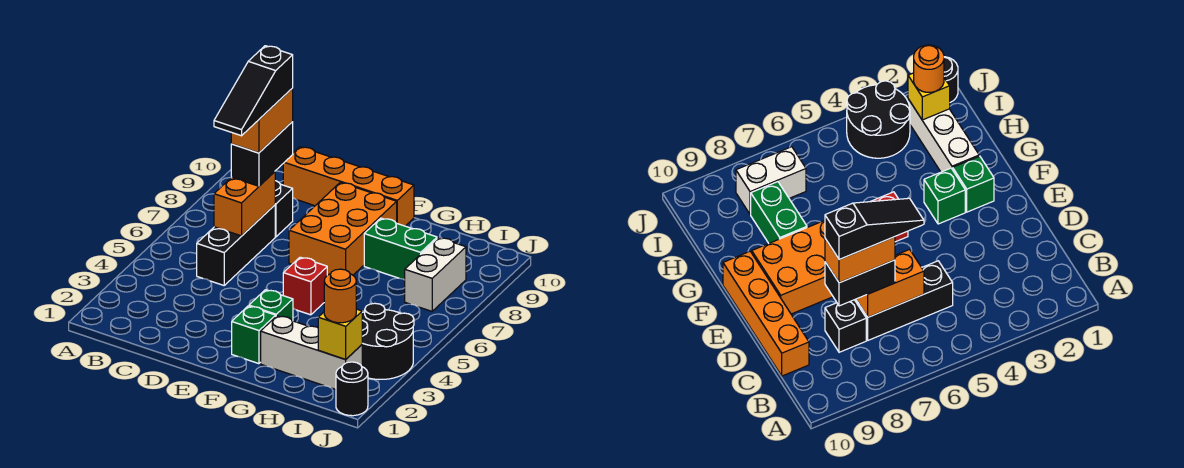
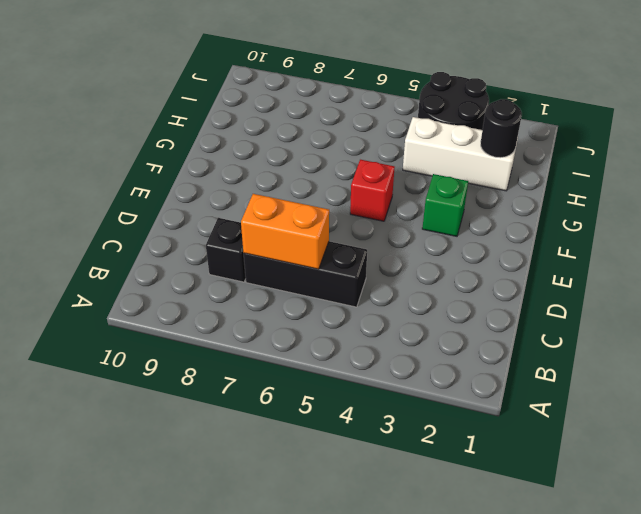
white 1x3 brick [403,117,518,191] -> white 1x3 brick turned to [261,316,362,389]
black 1x1 round brick [481,99,522,158] -> black 1x1 round brick moved to [336,362,368,416]
none -> orange 1x4 brick [283,147,414,226]
none -> orange 2x3 brick [289,182,397,275]
none -> green 1x1 brick [232,306,276,364]

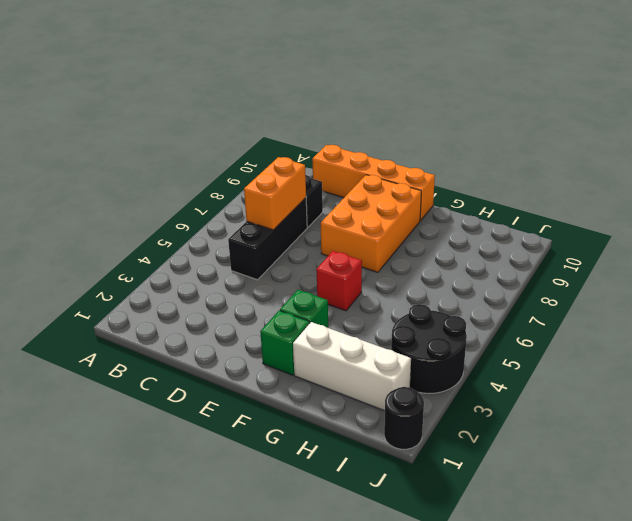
none -> green 1x2 brick [364,218,437,280]
none -> white 1x2 brick [405,238,466,311]
none -> yellow 1x1 brick [318,309,362,359]

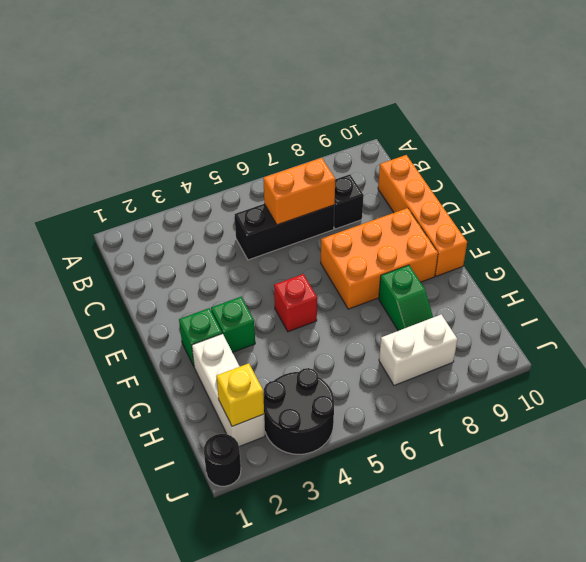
green 1x2 slope [379,265,433,331] -> green 1x2 brick [364,218,437,280]
none -> black 1x2 brick [231,122,293,186]
none -> orange 1x1 round brick [324,269,356,323]
none -> orange 1x2 brick [231,88,293,153]

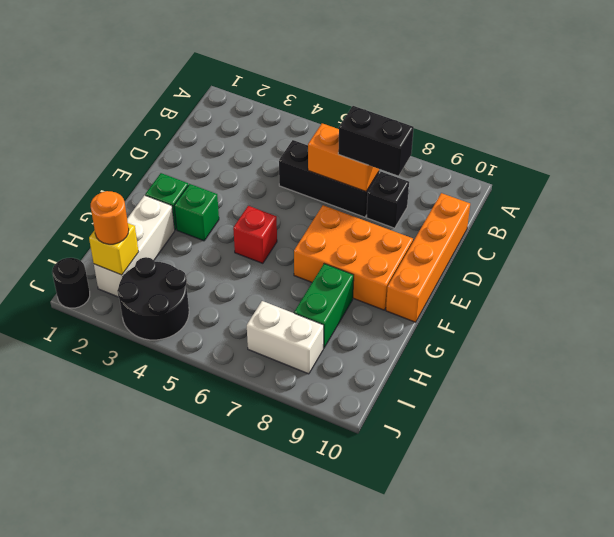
none -> orange 1x2 brick [231,88,293,153]
none -> black 1x3 slope [214,46,293,136]

